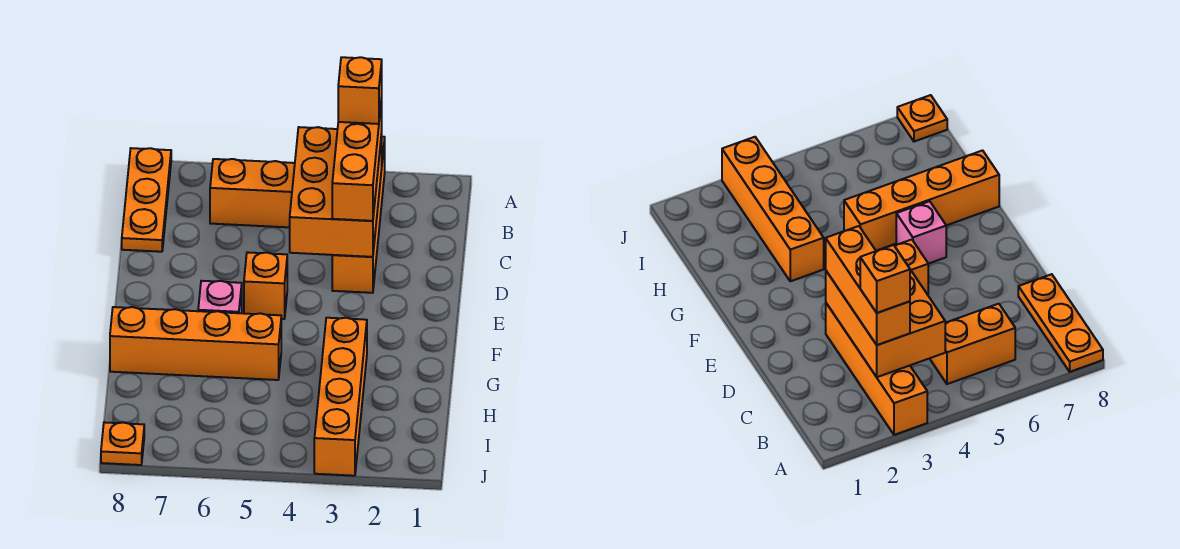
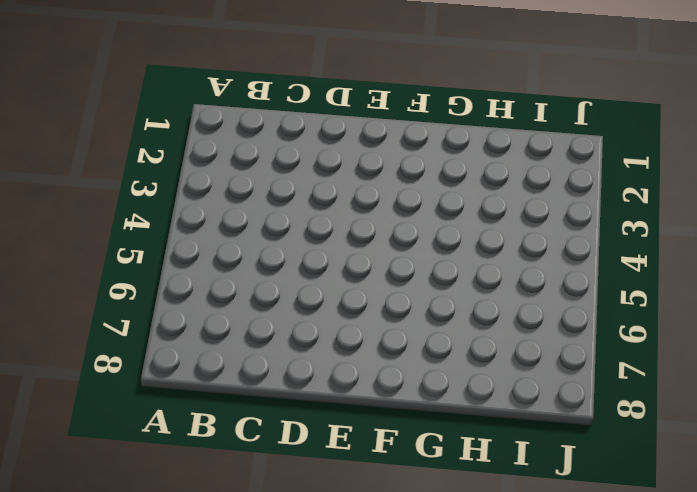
none -> orange 1x4 brick [332,137,385,293]
none -> orange 1x3 plate [122,148,171,252]

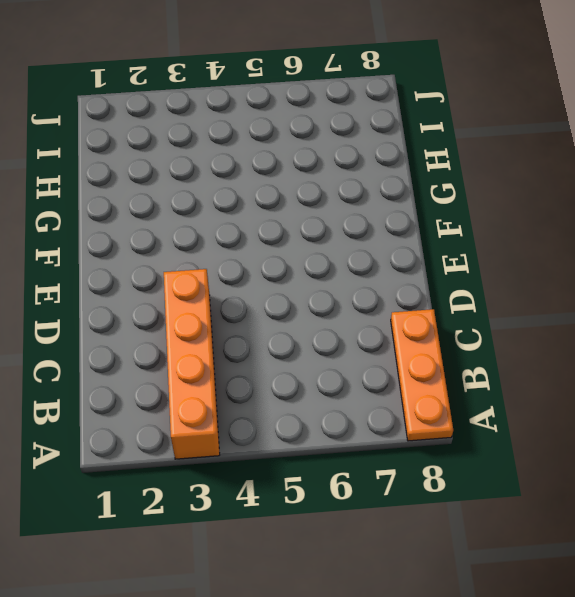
none -> orange 1x2 brick [210,159,295,227]
none -> orange 1x1 brick [244,252,287,319]

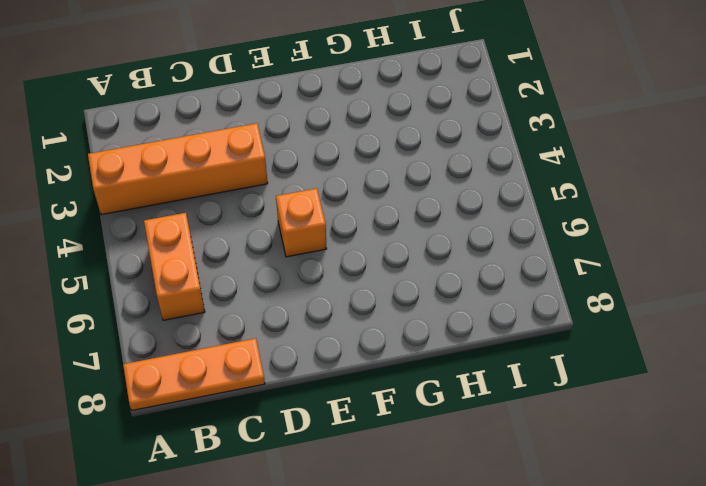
none -> pink 1x1 brick [198,281,242,313]
none -> orange 1x4 brick [314,318,367,476]

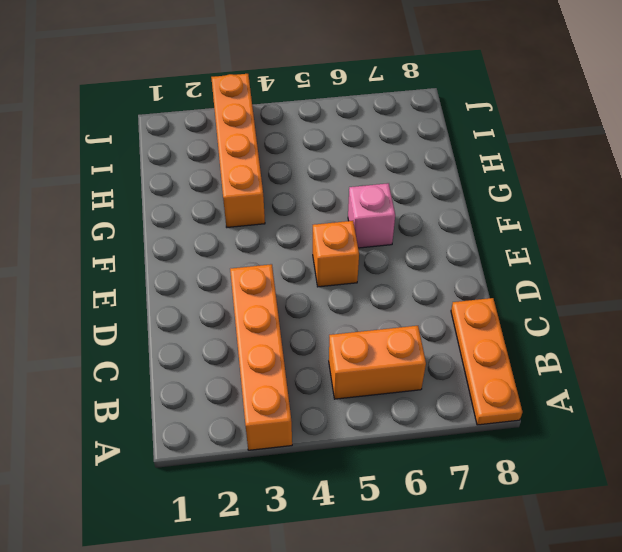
none -> orange 1x4 brick [110,307,281,380]
none -> orange 1x1 plate [101,422,144,465]

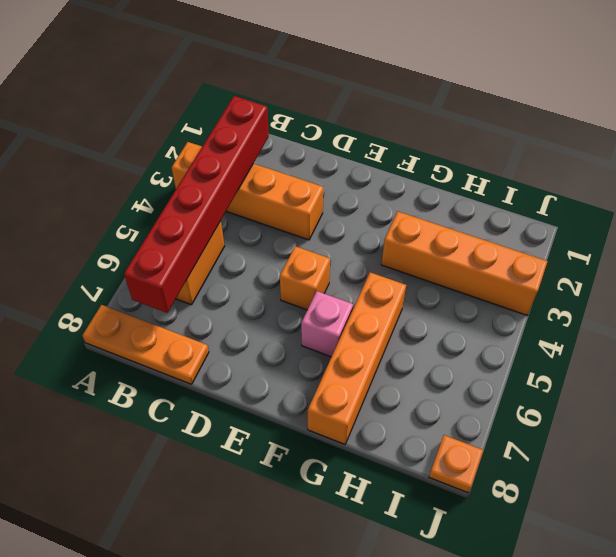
red 1x6 brick [124,96,269,313] -> orange 2x3 brick [290,127,382,257]
none -> orange 1x3 brick [332,98,382,221]
none -> orange 1x1 brick [338,57,382,124]

